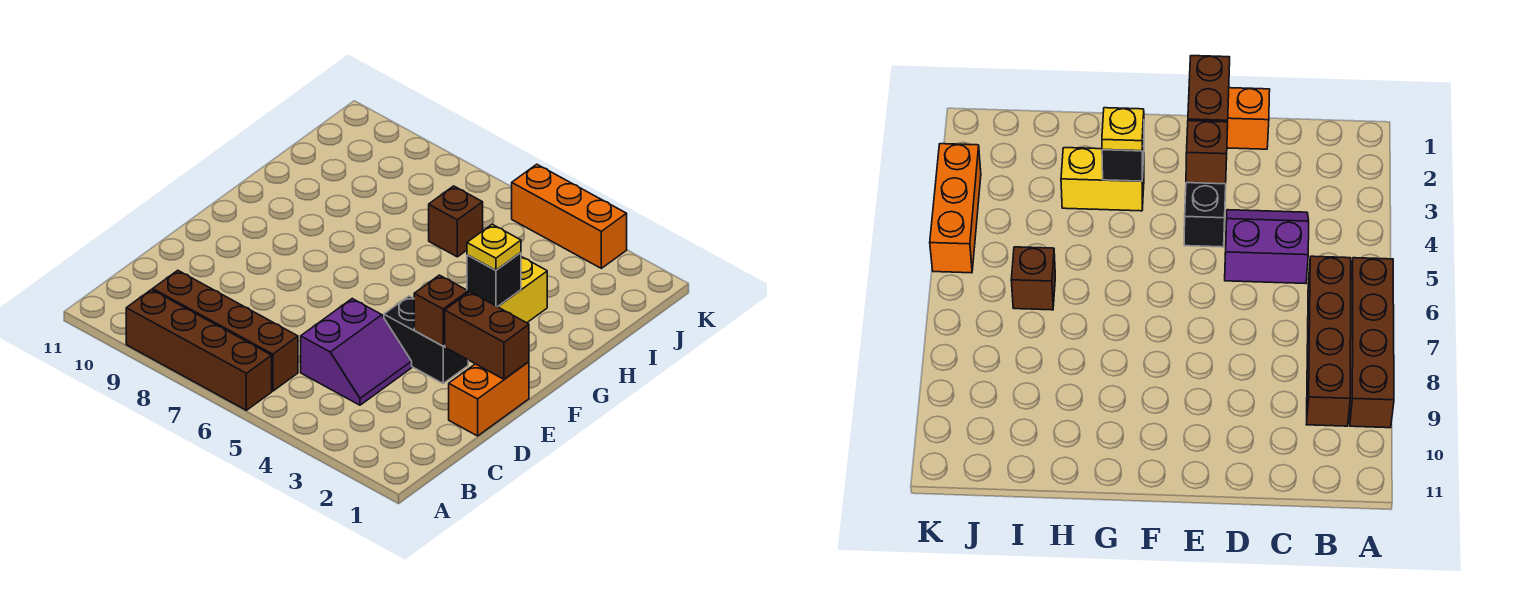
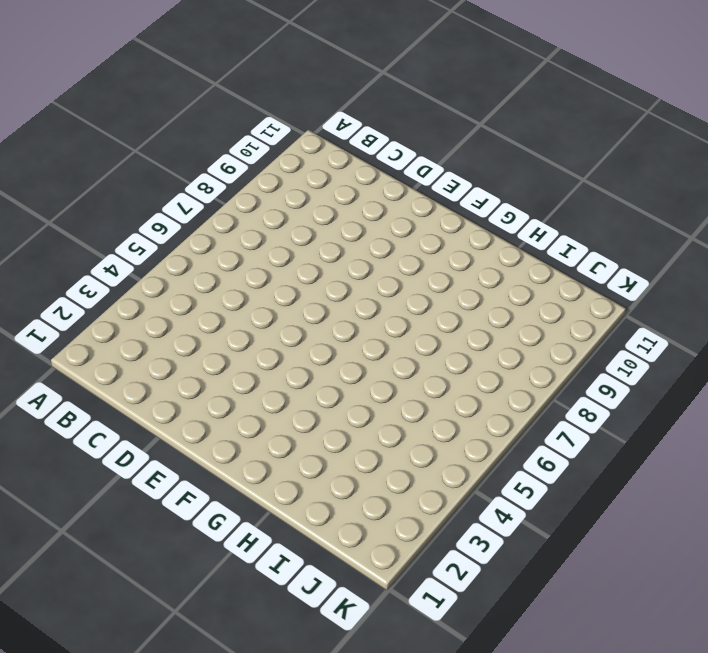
none -> brown 1x4 brick [126,290,272,410]
none -> brown 1x4 brick [153,270,298,391]
none -> purple 2x2 slope [301,299,412,405]

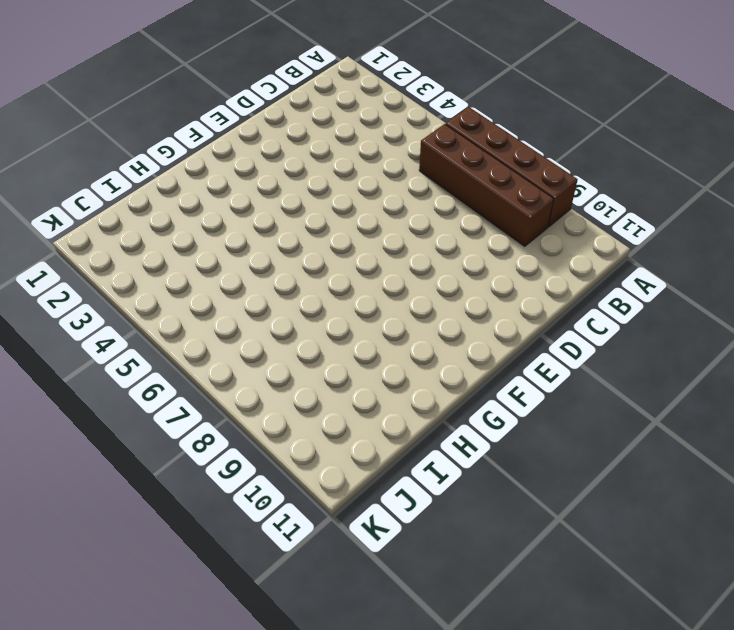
none -> purple 2x2 slope [301,299,412,405]
none -> orange 1x2 brick [449,362,529,436]
none -> black 1x2 brick [384,296,468,383]

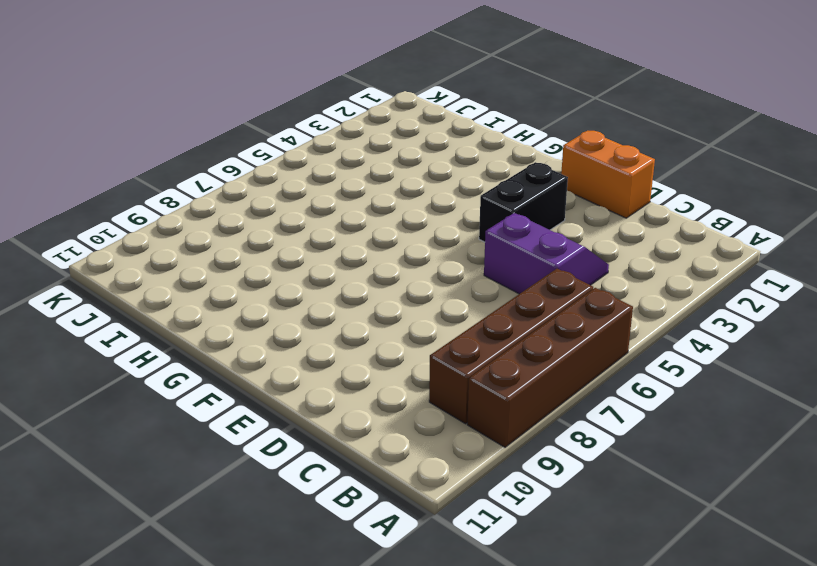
none -> yellow 1x2 brick [498,257,547,323]
none -> brown 1x1 brick [429,186,483,257]
none -> orange 1x3 brick [512,164,627,268]

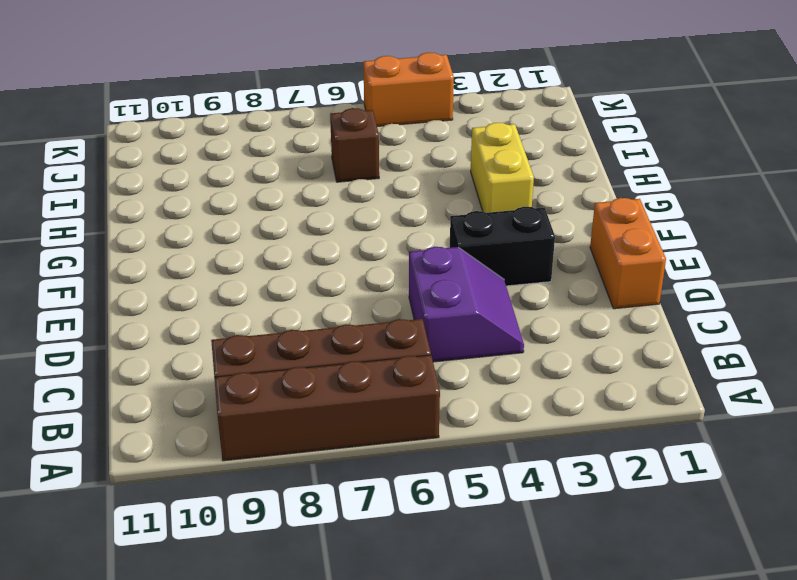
orange 1x2 brick [363,53,454,126] -> orange 1x3 brick [512,164,627,268]
none -> brown 1x2 brick [444,292,529,379]
none -> brown 1x1 brick [414,275,468,346]
none -> black 1x1 brick [467,253,521,307]

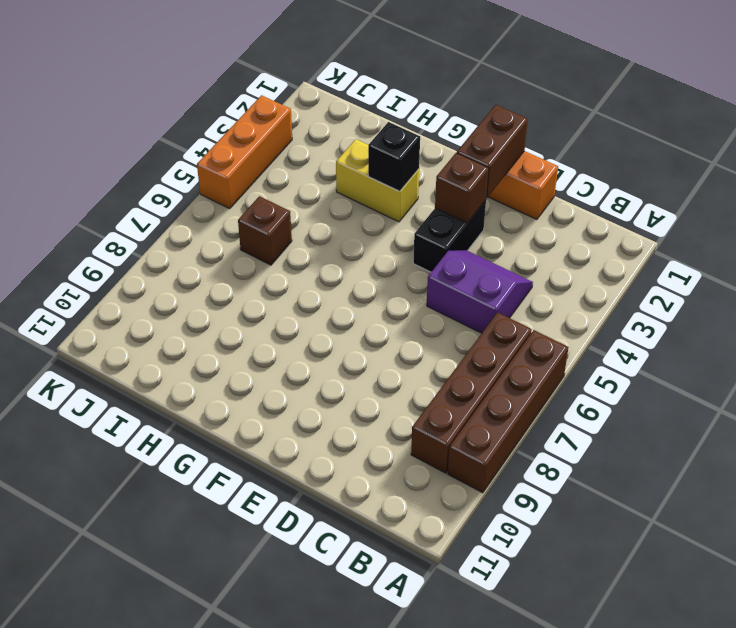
none -> yellow 1x1 plate [467,224,521,270]

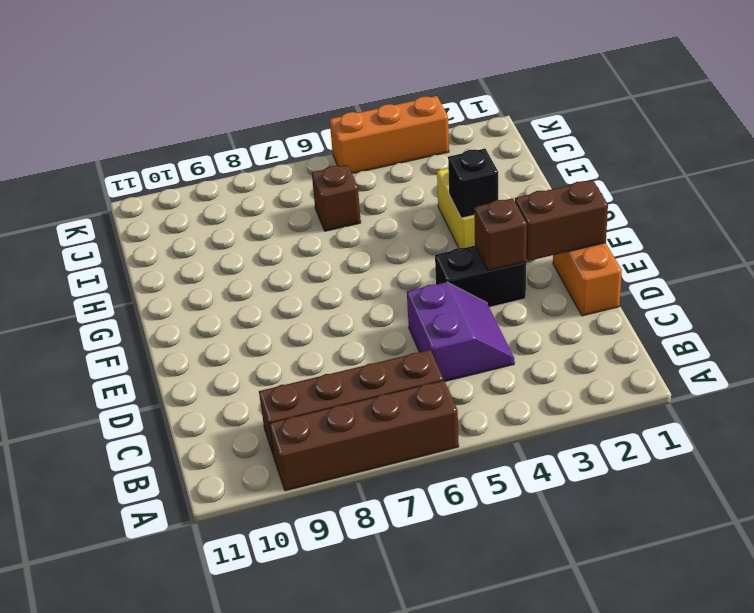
none -> yellow 1x1 plate [467,224,521,270]

